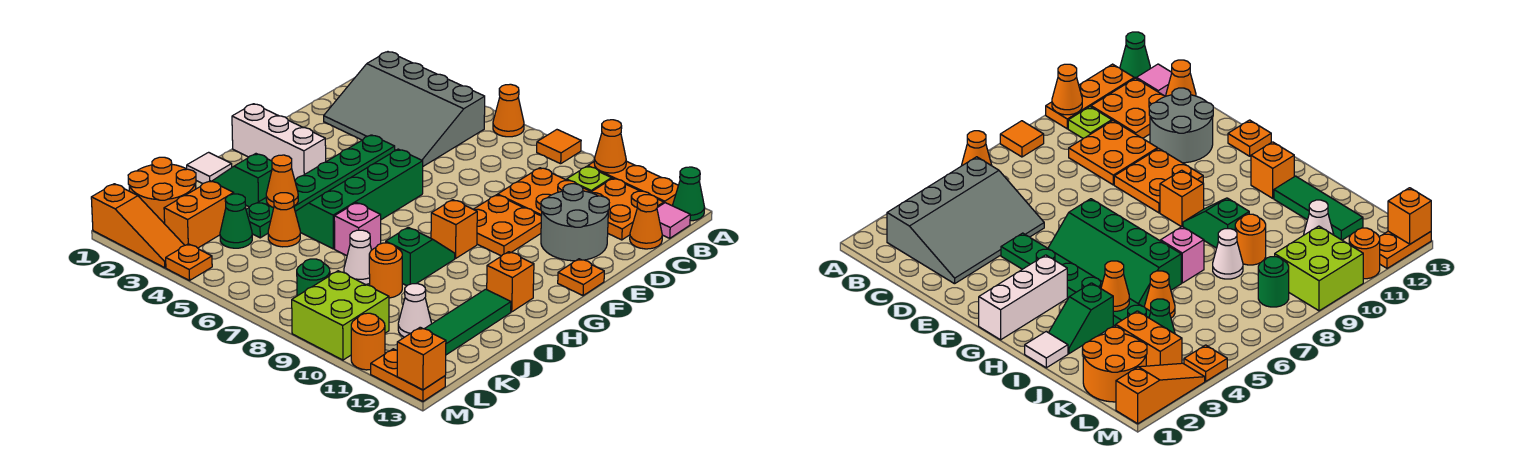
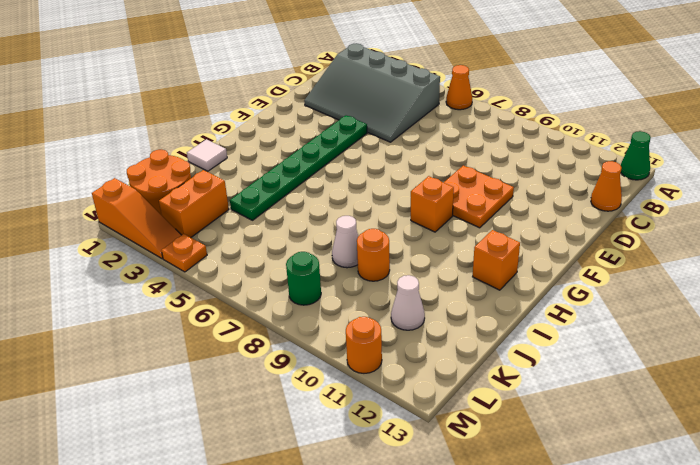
none -> orange 1x1 tile [537,130,581,164]
none -> orange 1x3 plate [588,161,678,206]
none -> lime 1x1 plate [567,166,611,192]
none -> orange 2x2 plate [591,178,664,240]

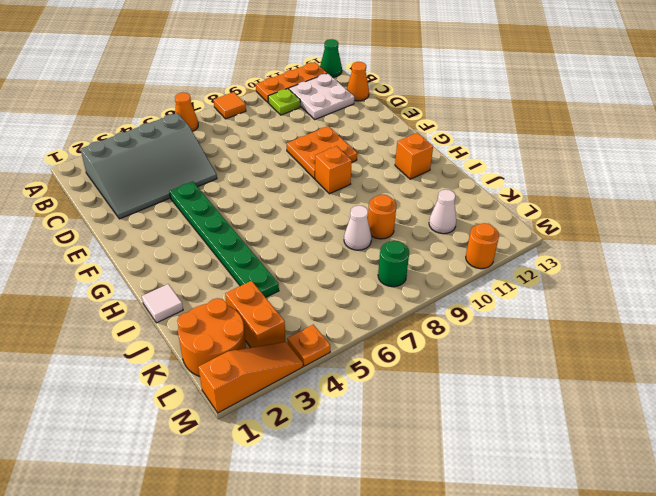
white 2x2 plate [289,73,354,119] -> orange 2x2 plate [591,178,664,240]
none -> pink 1x1 tile [657,203,690,238]
none -> orange 2x2 plate [498,168,590,216]
none -> grey 2x2 round brick [541,184,609,261]
none -> green 2x4 slope [295,149,423,249]

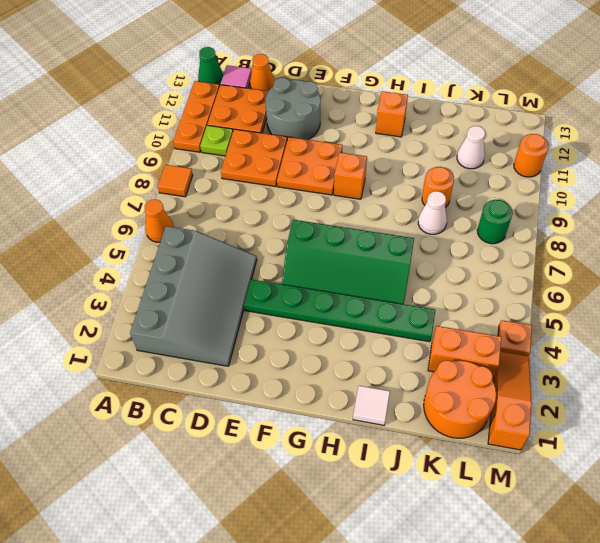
none -> orange 1x1 plate [558,259,604,296]
none -> white 1x3 brick [232,104,326,180]
none -> green 1x2 slope [386,227,455,286]
none -> green 1x2 slope [212,154,272,207]

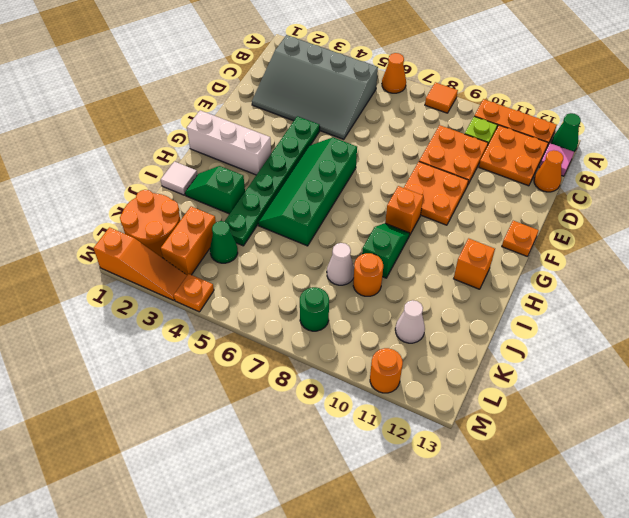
none -> grey 2x2 round brick [541,184,609,261]
none -> pink 1x1 brick [334,203,381,256]
none -> green 1x3 tile [425,289,511,355]
none -> orange 1x1 cone [268,193,300,247]

